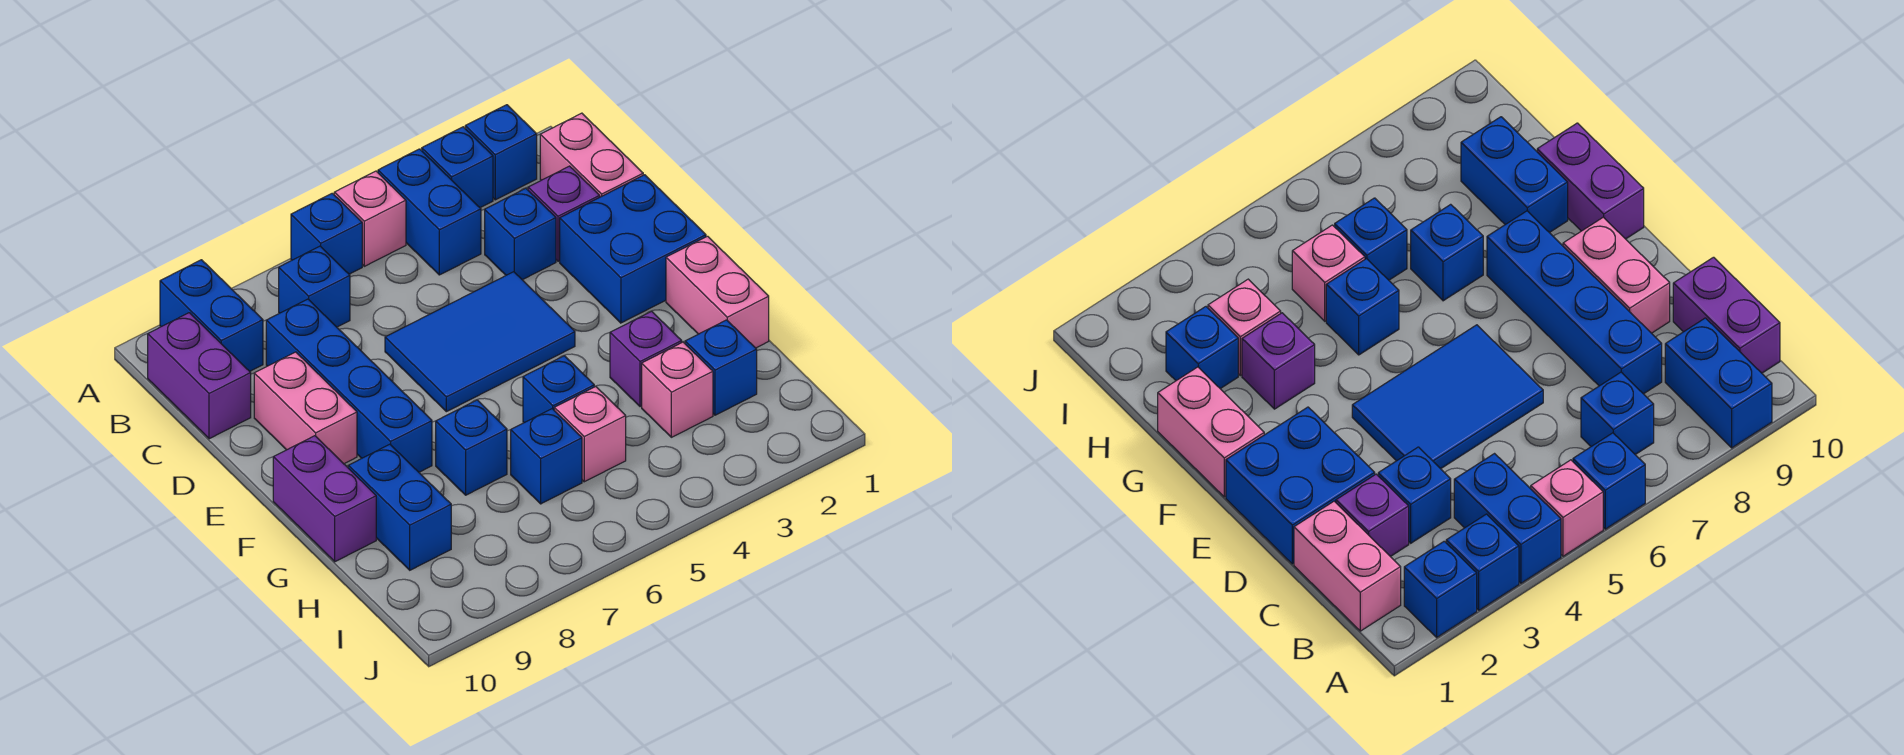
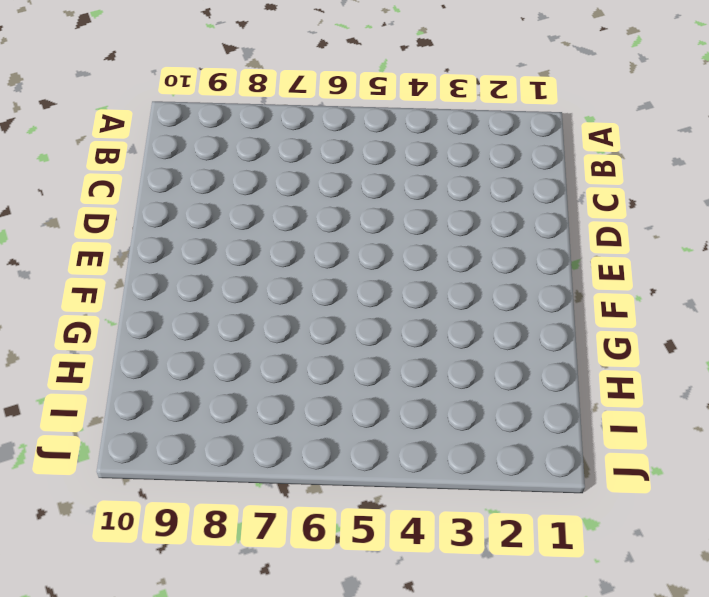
none -> blue 1x1 brick [465,105,537,200]
none -> blue 1x1 brick [422,127,493,208]
none -> blue 1x2 brick [378,149,481,275]

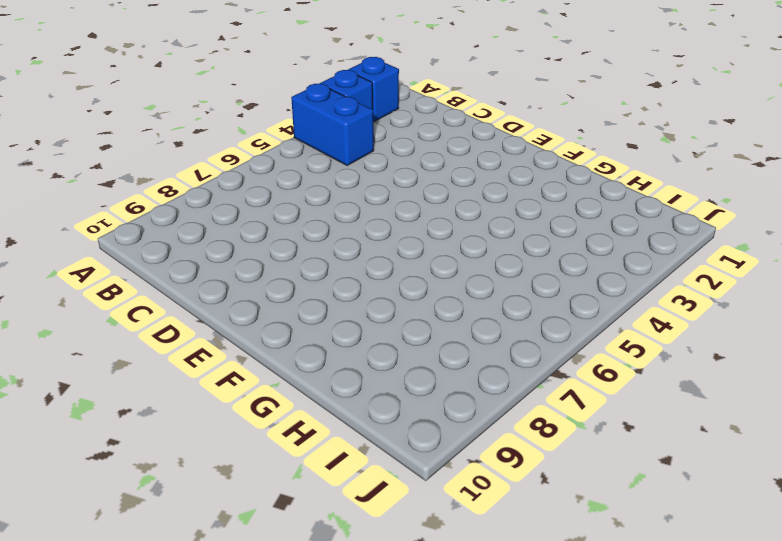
none -> pink 1x1 brick [334,171,406,266]
none -> blue 1x1 brick [291,193,362,274]
none -> blue 1x2 brick [160,260,263,371]

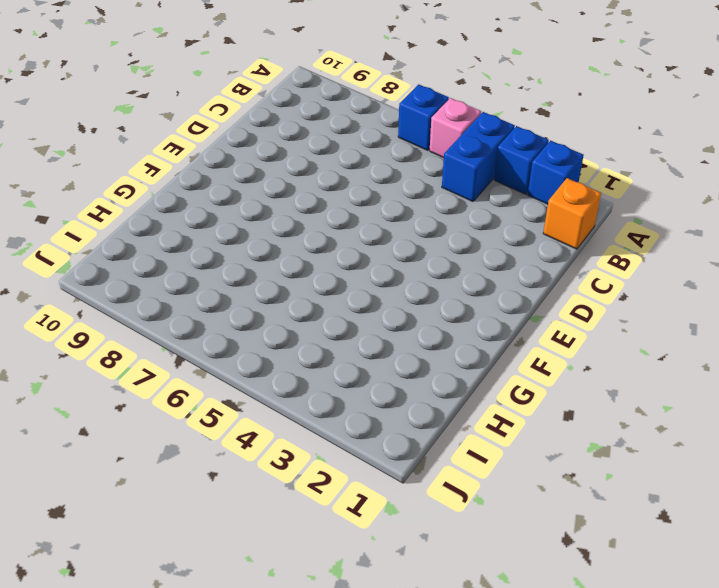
orange 1x1 brick [543,178,601,249] -> pink 1x2 brick [540,113,643,197]
none -> blue 1x2 brick [160,260,263,371]
none -> blue 1x1 brick [279,246,350,327]
none -> purple 1x2 brick [148,313,251,439]

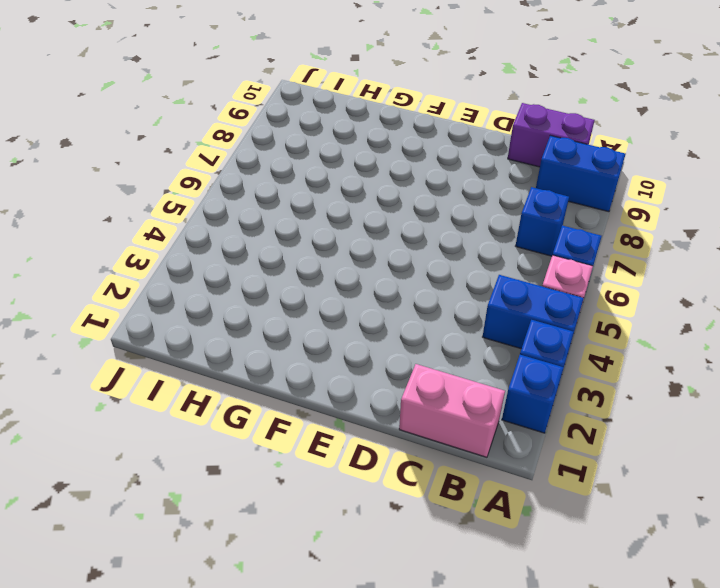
none -> purple 1x1 brick [528,166,600,261]
none -> blue 1x1 brick [485,188,556,280]
none -> blue 1x4 brick [266,299,432,472]

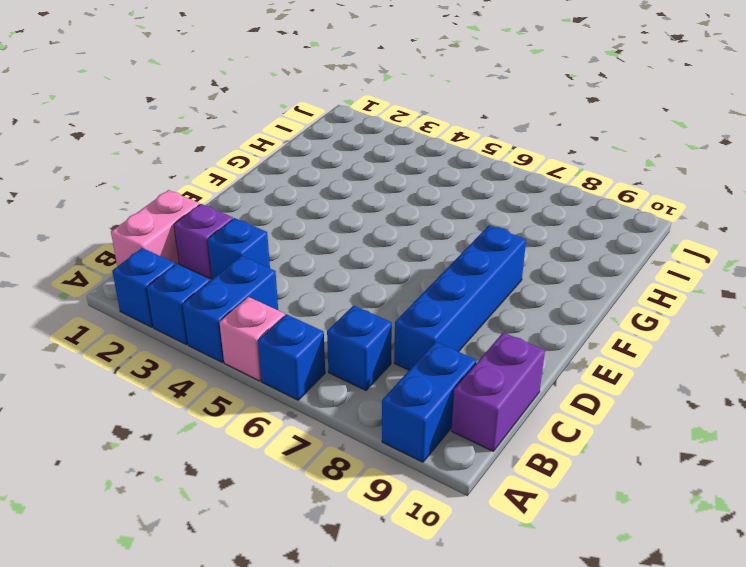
none -> blue 2x2 brick [560,175,706,323]
none -> blue 2x3 tile [385,272,575,412]
none -> pink 1x2 brick [254,352,357,464]

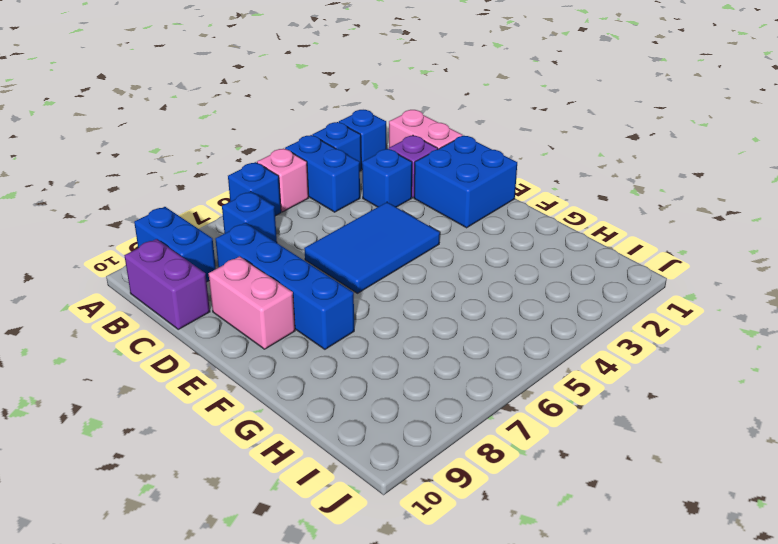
none -> pink 1x2 brick [666,236,769,348]
none -> purple 1x2 brick [273,436,376,562]
none -> purple 1x1 brick [610,311,682,407]

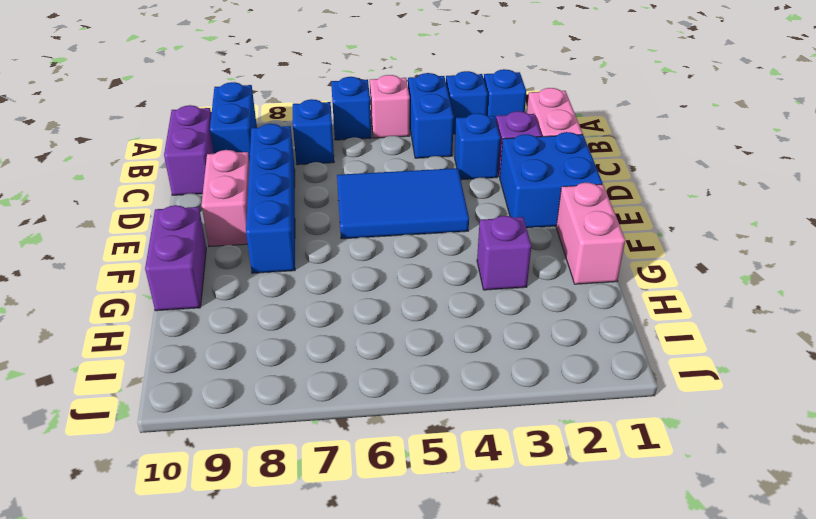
none -> blue 1x1 brick [523,356,594,423]
none -> blue 1x1 brick [436,400,507,495]
none -> blue 1x2 brick [348,444,451,570]

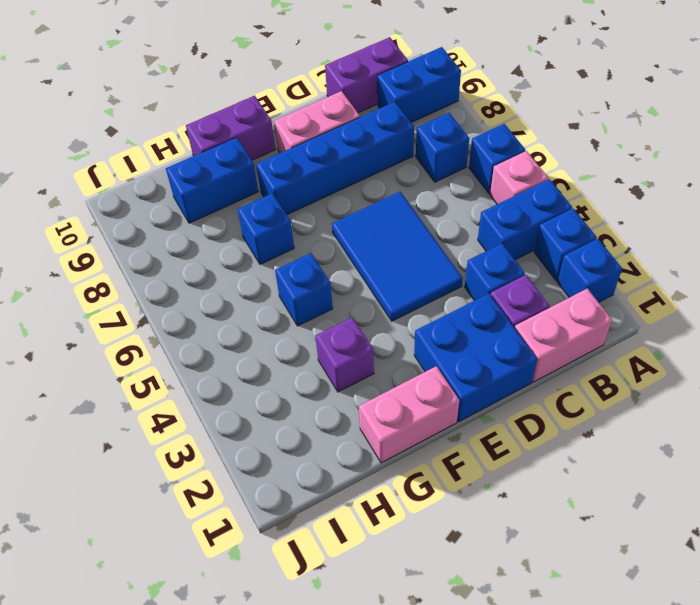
none -> blue 1x1 brick [685,320,757,415]
none -> pink 1x1 brick [642,342,713,437]
none -> pink 1x1 brick [554,386,626,482]

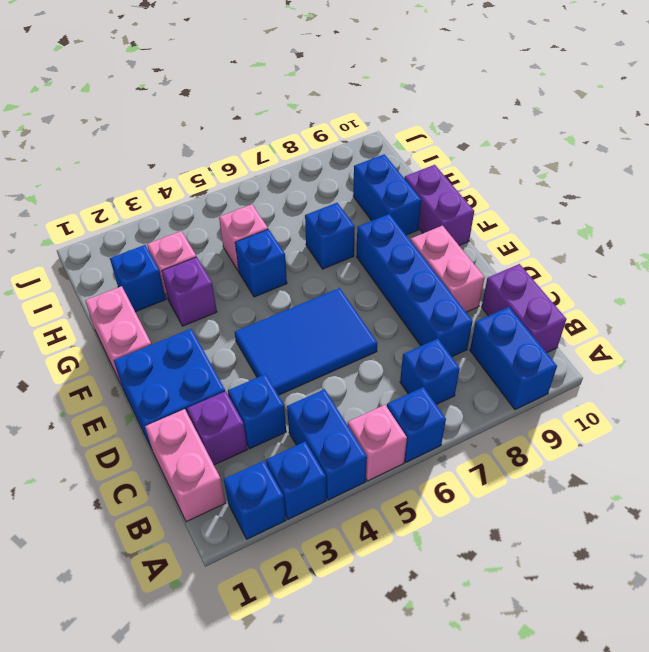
none -> blue 1x1 brick [511,409,582,504]

